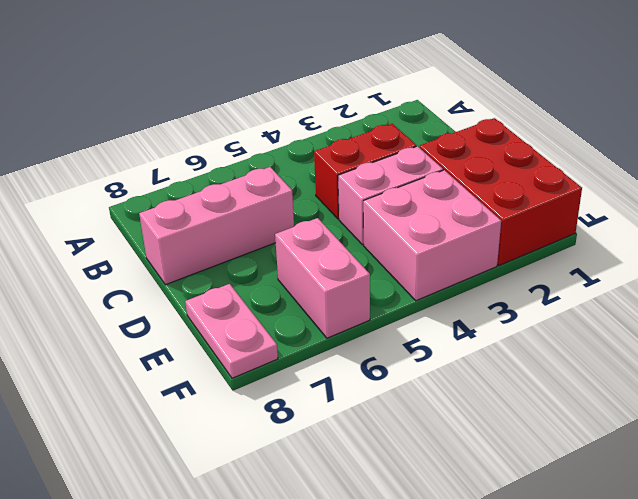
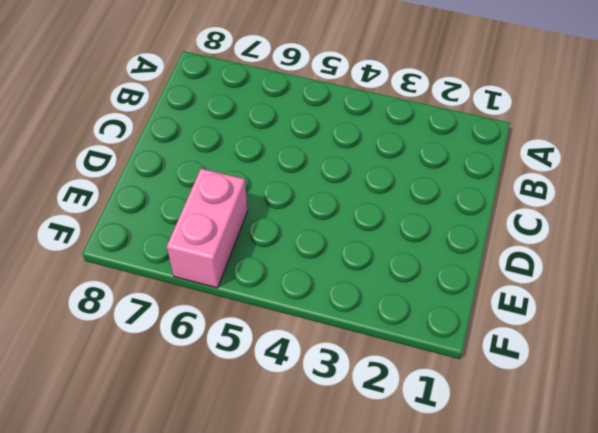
none -> red 1x2 brick [314,124,416,219]
none -> pink 1x3 brick [139,167,294,285]

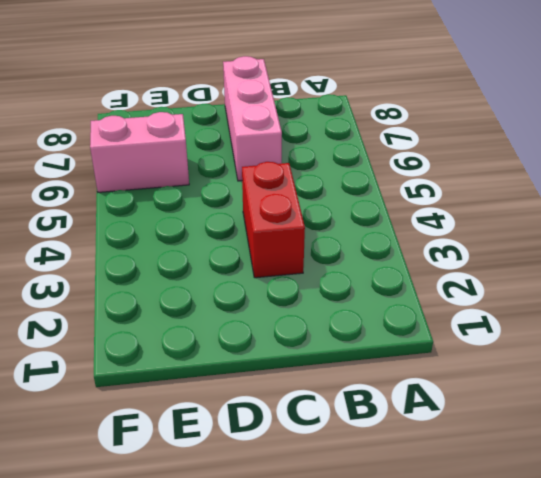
none -> red 2x3 brick [419,118,582,266]
none -> pink 1x2 brick [338,146,443,245]

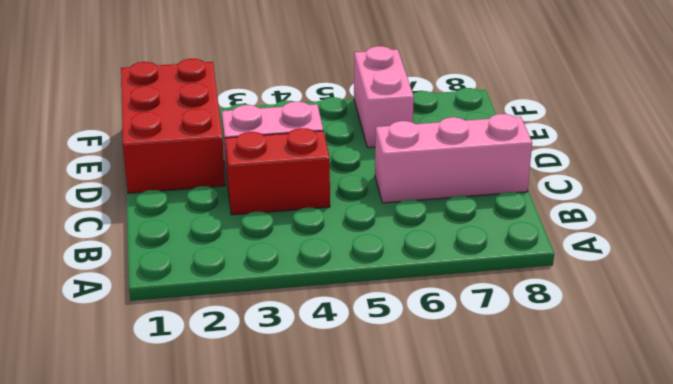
none -> pink 2x2 brick [363,170,501,301]
none -> pink 1x2 plate [185,284,278,378]

